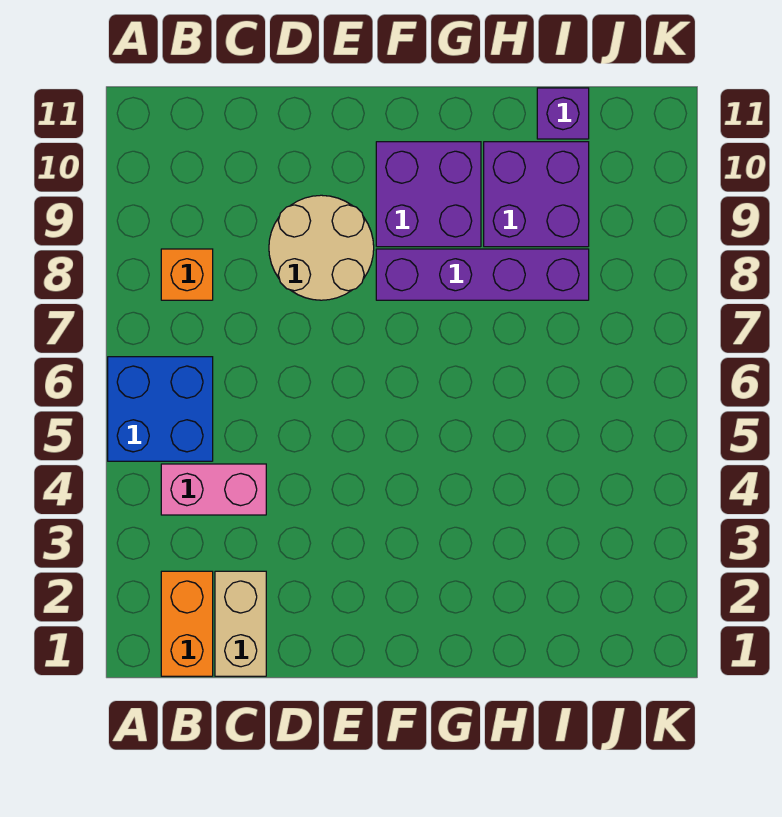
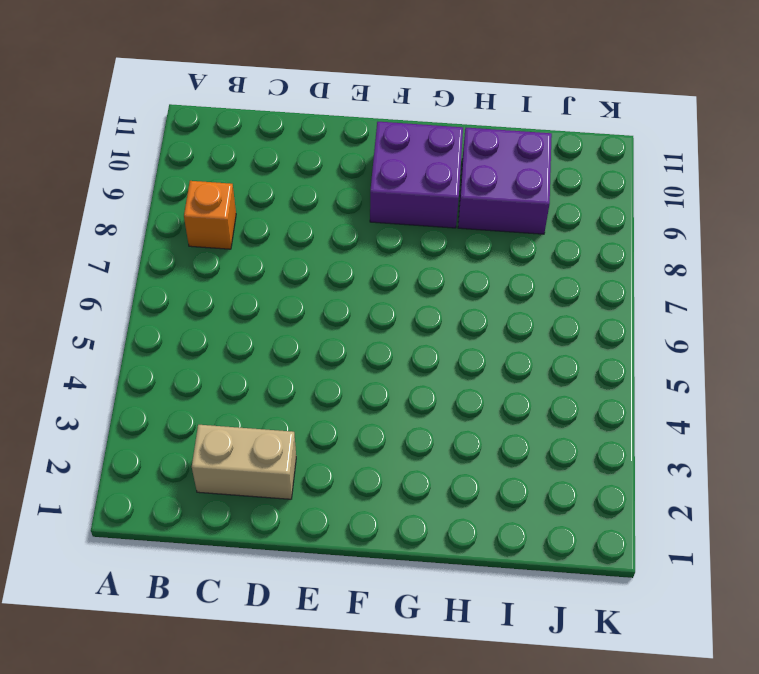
tan 1x2 brick [192,425,296,499] -> tan 1x2 brick turned to [215,571,266,676]
none -> blue 2x2 brick [108,357,213,461]
none -> orange 1x2 brick [161,571,213,676]

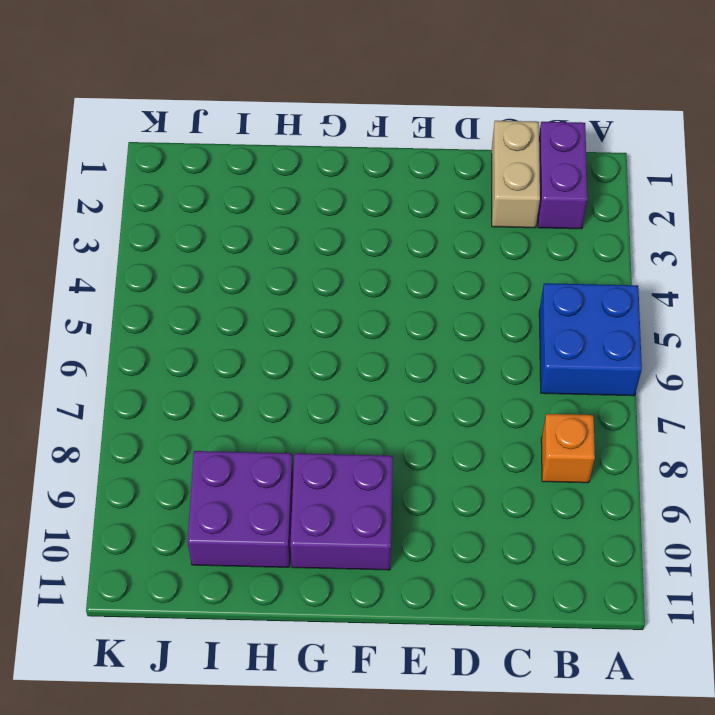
purple 1x2 brick [538,122,587,229] -> orange 1x2 brick [161,571,213,676]
none -> pink 1x2 brick [161,464,266,515]
none -> tan 2x2 round brick [269,195,374,300]

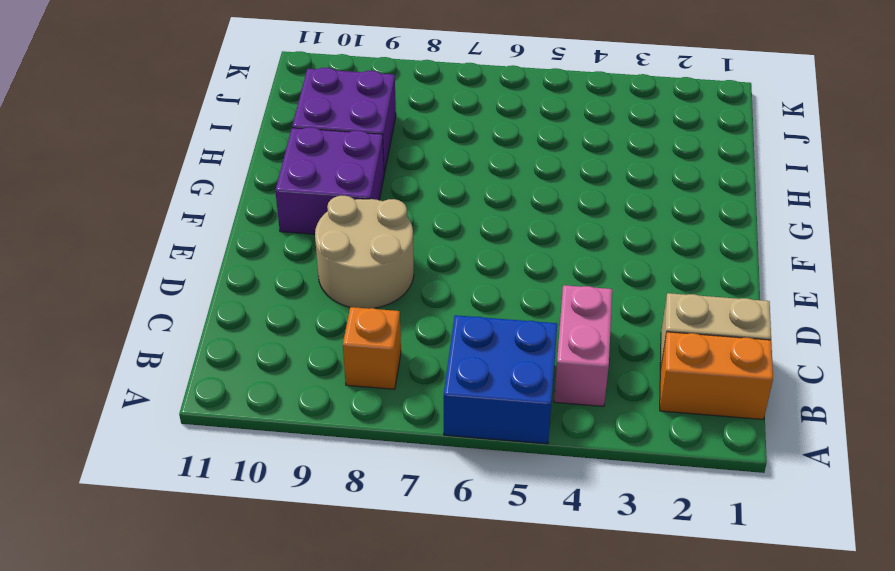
none -> purple 1x4 brick [376,249,589,300]
none -> purple 1x1 brick [537,88,589,139]

